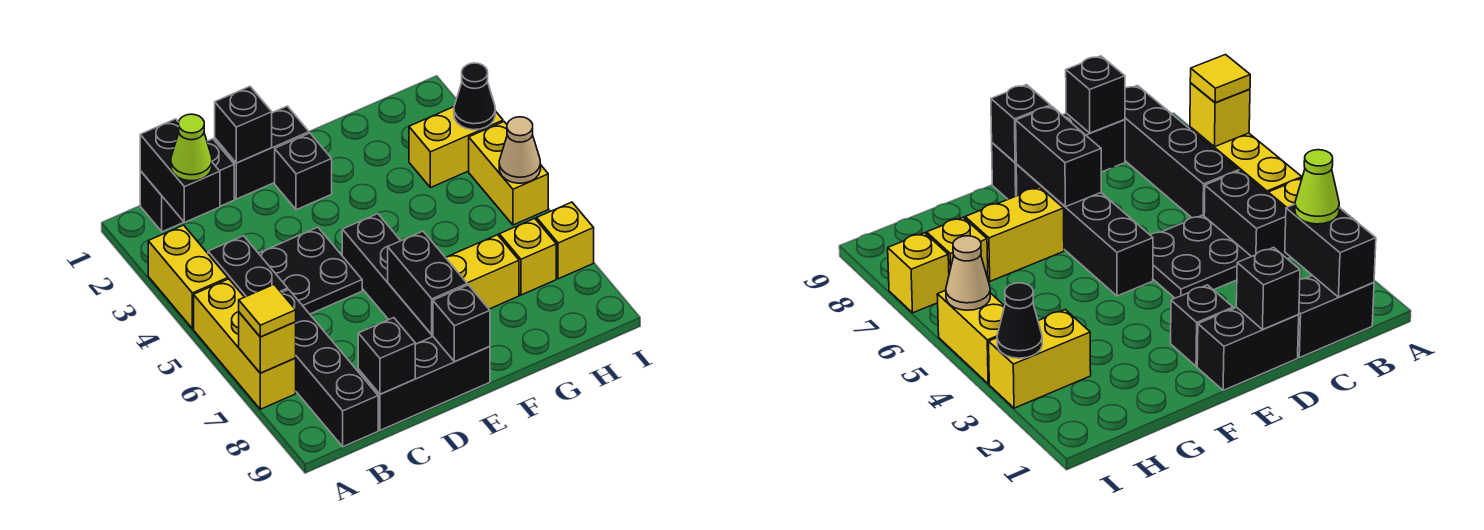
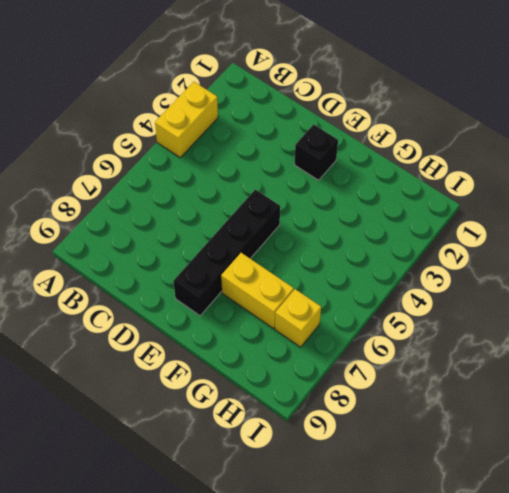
none -> yellow 1x3 brick [194,279,296,409]
none -> black 1x2 brick [140,139,234,232]
none -> black 1x2 brick [208,236,288,297]

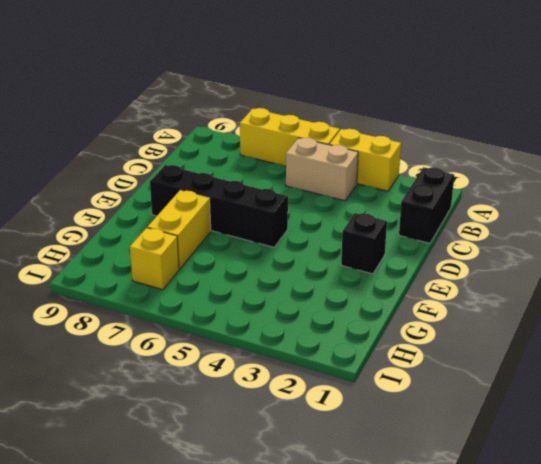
tan 1x2 brick [286,138,358,201] -> black 1x2 brick [208,236,288,297]
none -> black 1x4 brick [282,290,378,447]
none -> black 2x2 plate [259,227,362,314]
none -> black 1x3 brick [358,337,490,430]

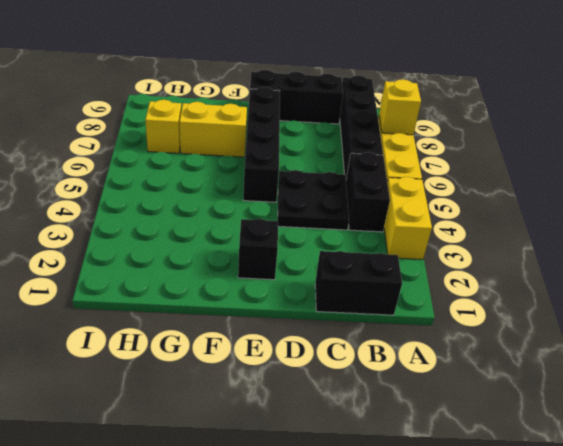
none -> black 1x2 brick [215,106,309,199]
none -> yellow 1x2 brick [409,107,503,188]
none -> yellow 1x2 brick [469,122,548,225]

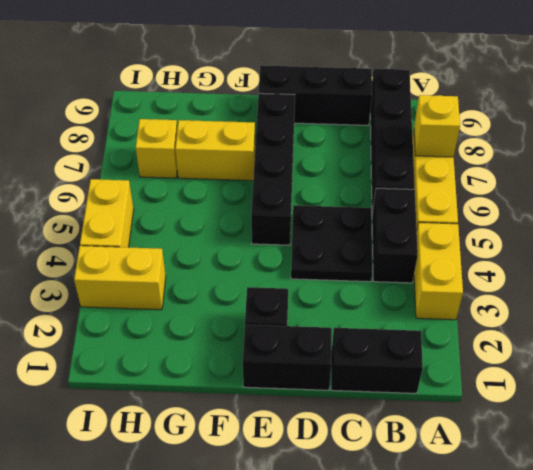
none -> yellow 1x1 brick [537,202,594,279]
none -> black 1x2 brick [140,119,220,222]
none -> black 1x1 brick [358,318,415,394]

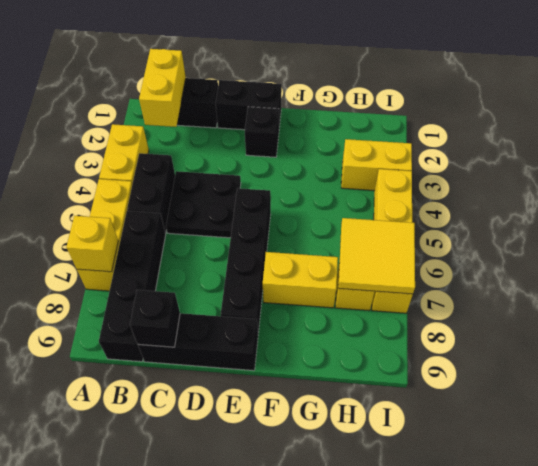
yellow 1x2 brick [139,49,186,127] -> black 1x2 brick [140,119,220,222]
yellow 2x2 tile [338,218,415,294] -> none
none -> black 1x1 brick [215,87,272,163]
none -> black 1x2 brick [388,231,467,335]
none -> black 1x1 brick [433,285,490,362]

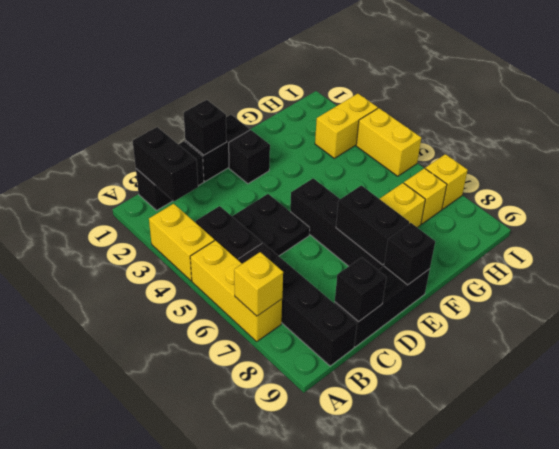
none -> black 1x1 cone [454,63,495,130]
none -> tan 1x1 cone [499,117,541,183]
none -> yellow 1x1 tile [239,285,296,337]

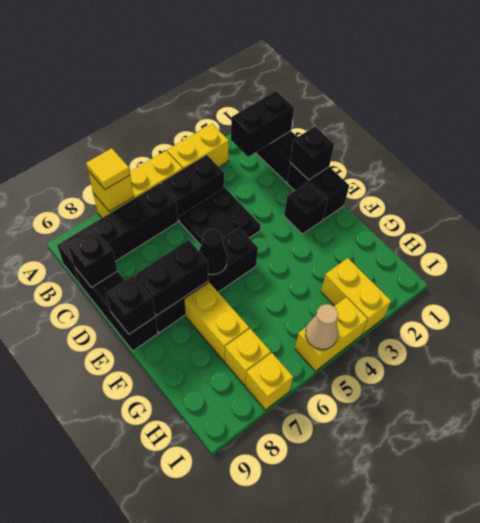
black 1x1 cone [199,229,227,275] -> black 1x1 cone moved to [454,63,495,130]
none -> lime 1x1 cone [171,114,212,181]

